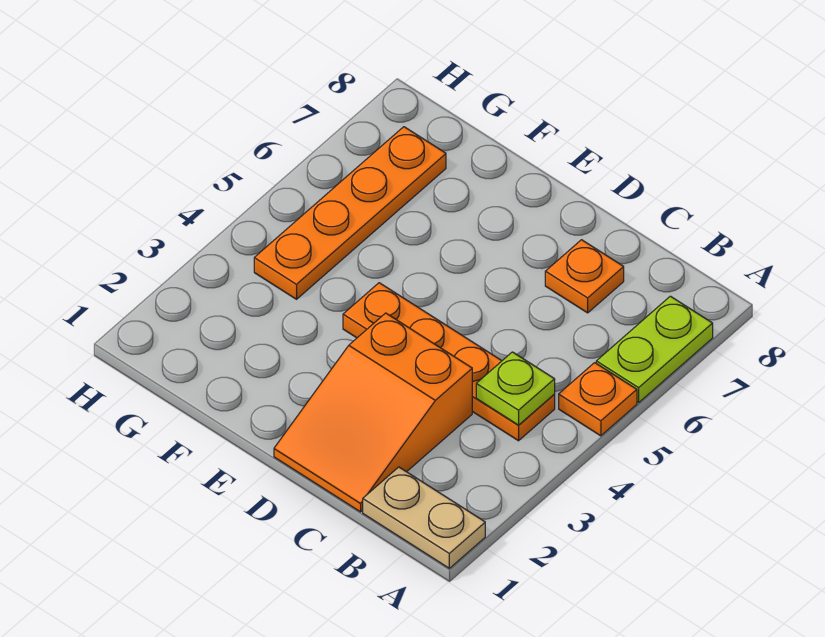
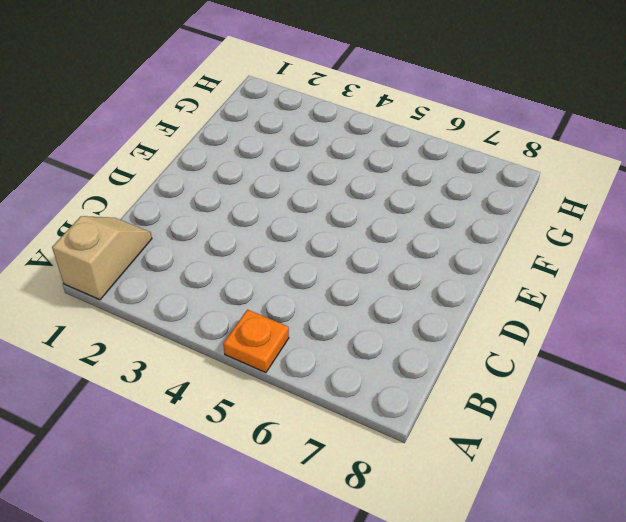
tan 1x2 slope [52,216,152,300] -> tan 1x2 plate [363,467,485,568]
none -> lime 1x2 plate [596,296,713,403]
none -> orange 1x4 plate [343,283,555,441]

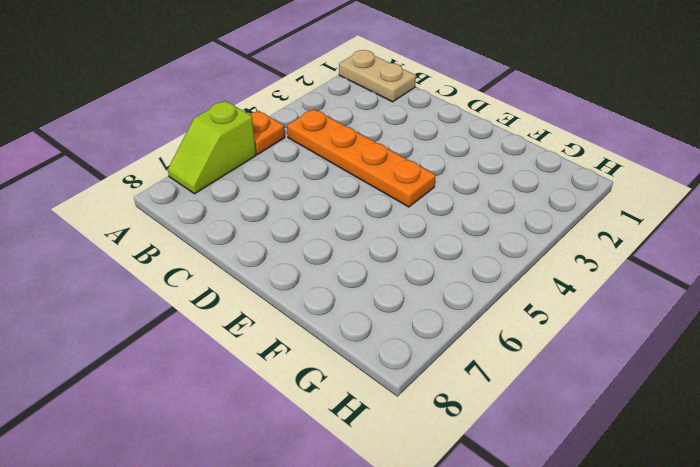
lime 1x2 slope [168,101,256,194] -> lime 1x2 plate [596,296,713,403]
none -> orange 2x3 slope [274,313,472,512]
none -> orange 1x1 plate [545,240,624,313]

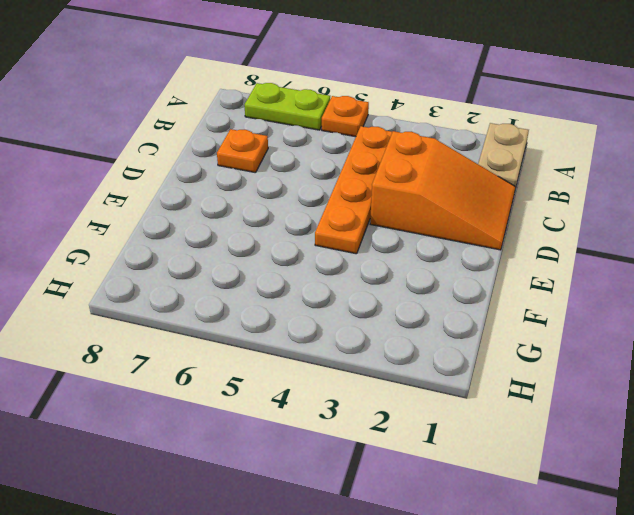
none -> orange 1x4 plate [254,127,446,299]
none -> lime 1x1 plate [476,352,555,425]

